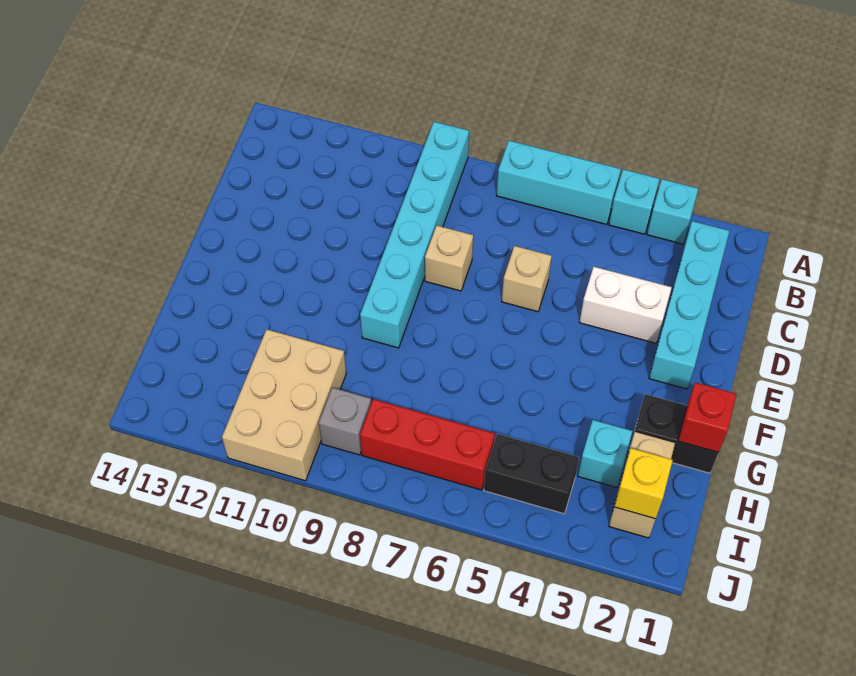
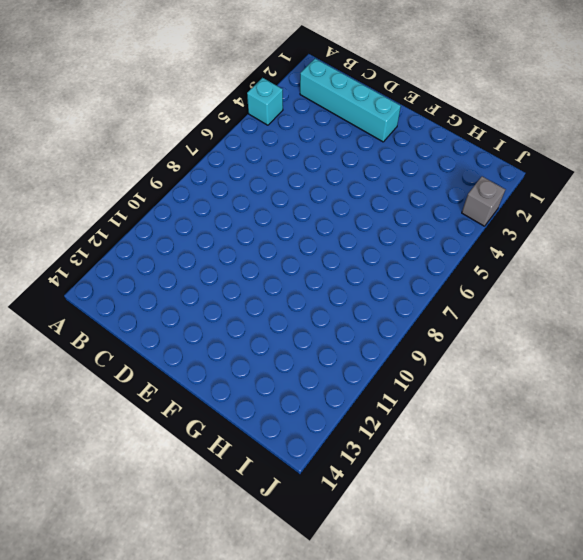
grey 1x1 brick [462,176,506,226] -> grey 1x1 brick moved to [319,388,371,455]
none -> cyan 1x1 brick [647,179,698,244]
none -> cyan 1x3 brick [496,141,621,224]
none -> cyan 1x6 brick [360,122,469,348]

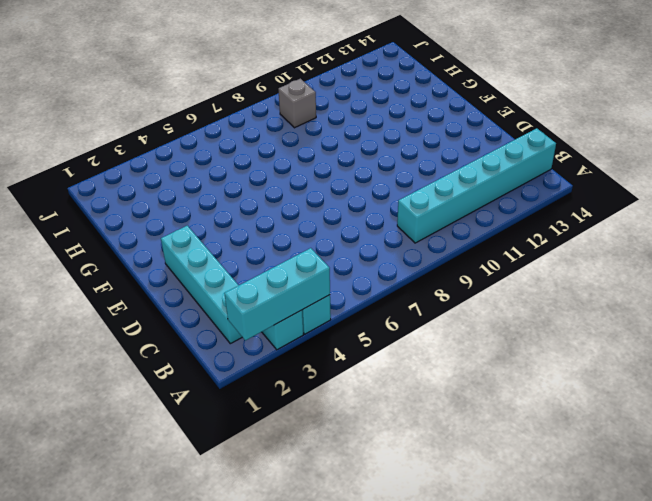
cyan 1x3 brick [224,248,330,340] -> cyan 1x3 brick moved to [496,141,621,224]
cyan 1x6 brick [397,128,556,243] -> cyan 1x6 brick turned to [360,122,469,348]
none -> white 1x2 brick [579,267,672,343]
none -> tan 1x1 brick [502,246,552,312]
none -> tan 1x1 brick [425,226,473,291]

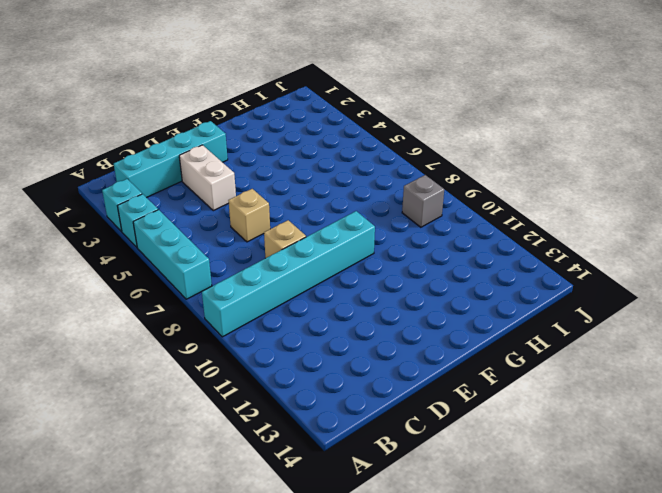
none -> black 1x2 brick [635,394,718,473]
none -> tan 1x2 brick [609,432,675,538]
none -> cyan 1x1 brick [578,420,633,487]

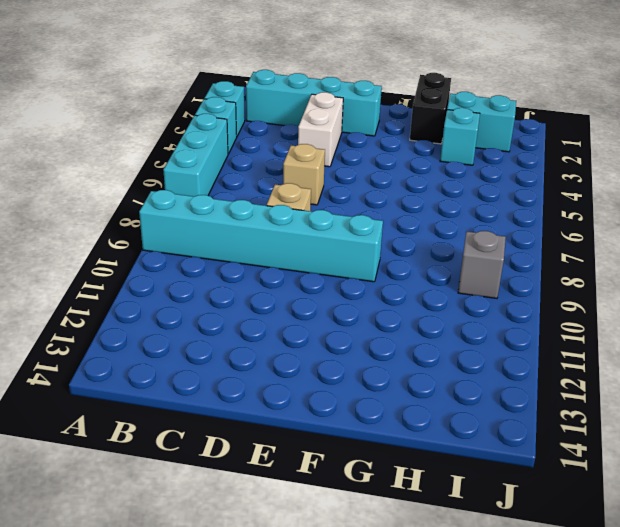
cyan 1x2 brick [447,92,516,152] -> tan 1x2 brick [609,432,675,538]
none -> tan 2x3 brick [222,329,346,481]
none -> black 1x2 brick [484,434,579,514]
none -> red 1x3 brick [360,399,495,490]

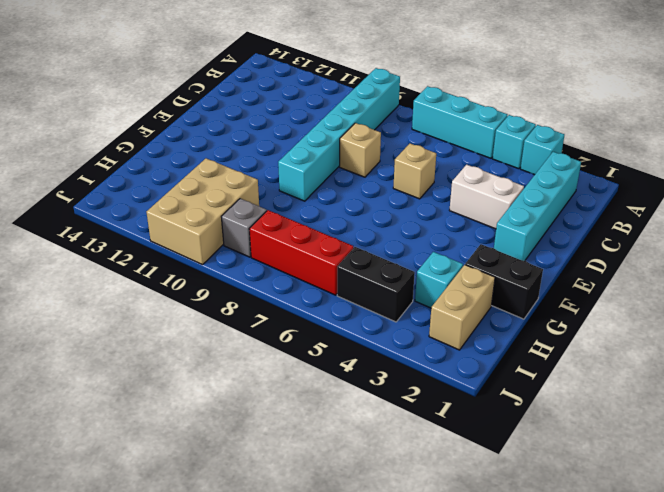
none -> red 1x1 brick [678,382,736,453]
none -> yellow 1x1 brick [614,448,673,519]

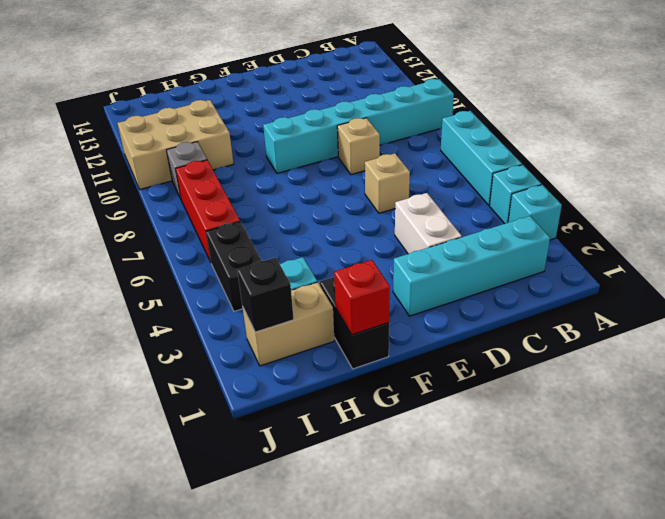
black 1x1 brick [237,258,294,332] -> yellow 1x1 brick [614,448,673,519]

